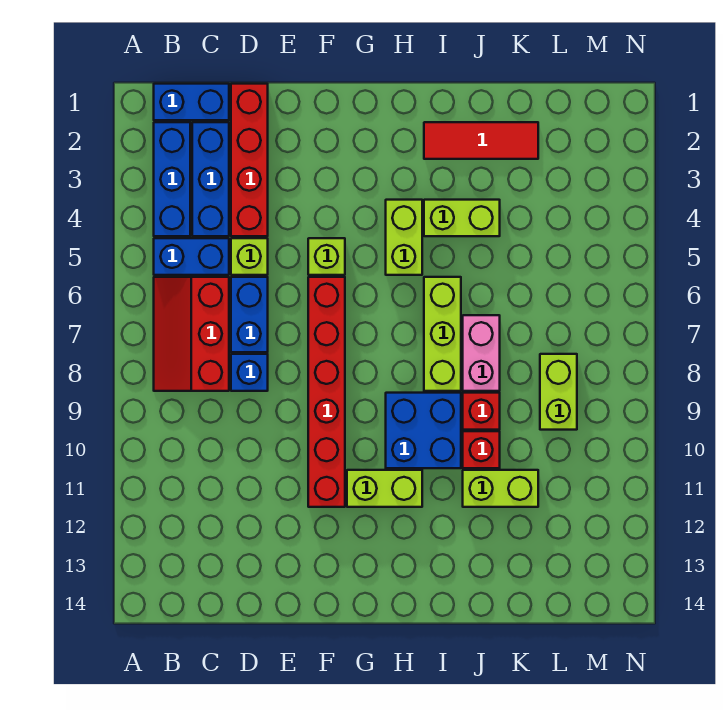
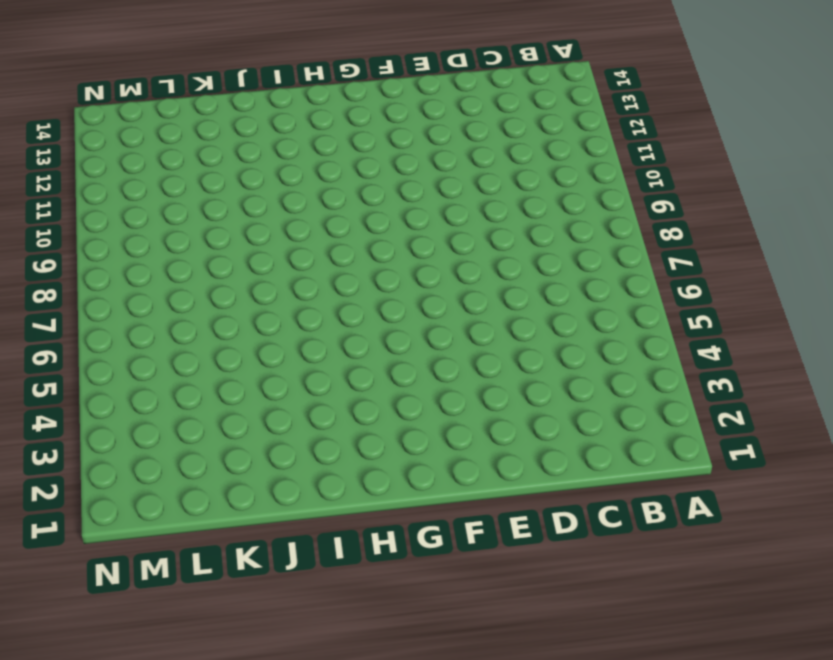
none -> blue 1x2 brick [154,84,229,120]
none -> blue 1x3 brick [154,122,190,236]
none -> blue 1x2 brick [154,238,229,275]

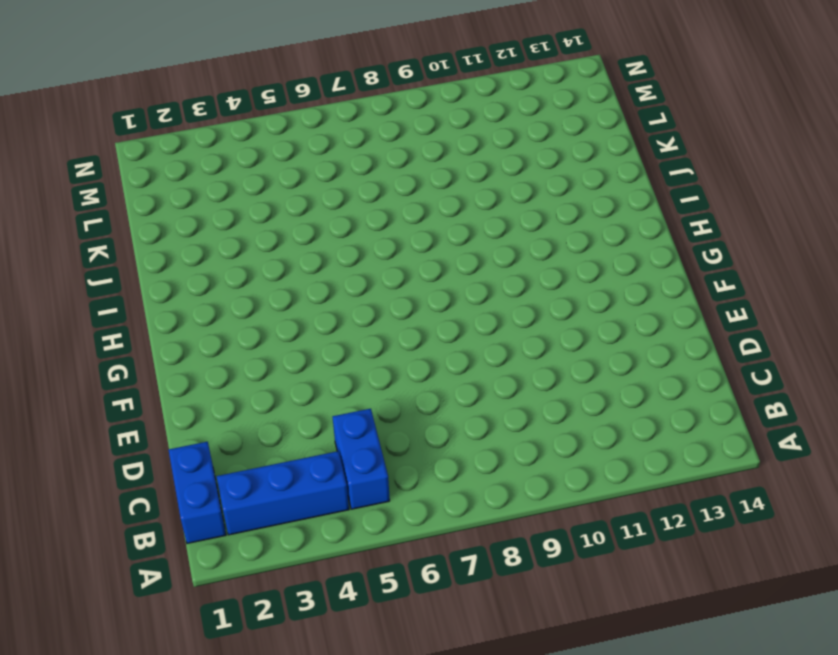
none -> red 2x3 slope [154,277,229,391]
none -> blue 1x3 brick [192,122,229,236]
none -> red 1x4 brick [231,84,268,236]

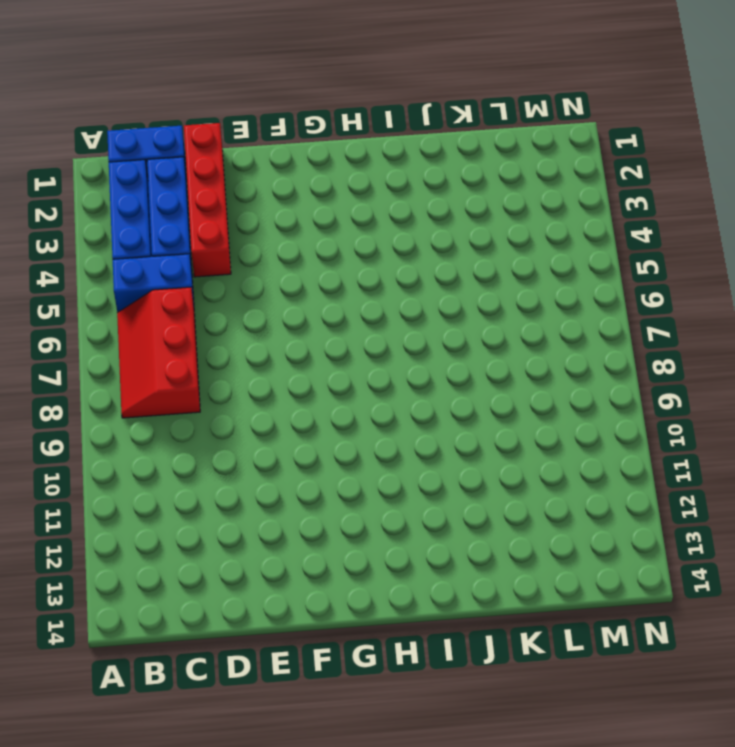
none -> lime 1x1 brick [231,238,268,275]
none -> blue 1x2 brick [231,277,268,352]
none -> blue 1x1 brick [231,354,268,391]

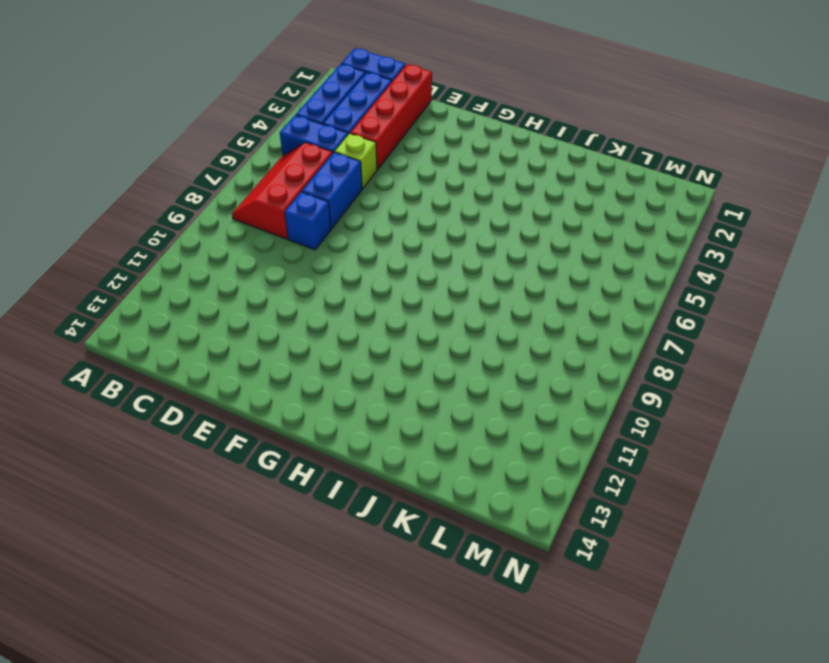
none -> lime 1x1 brick [308,238,345,275]
none -> red 1x6 brick [308,277,345,507]
none -> lime 1x2 brick [347,470,422,507]

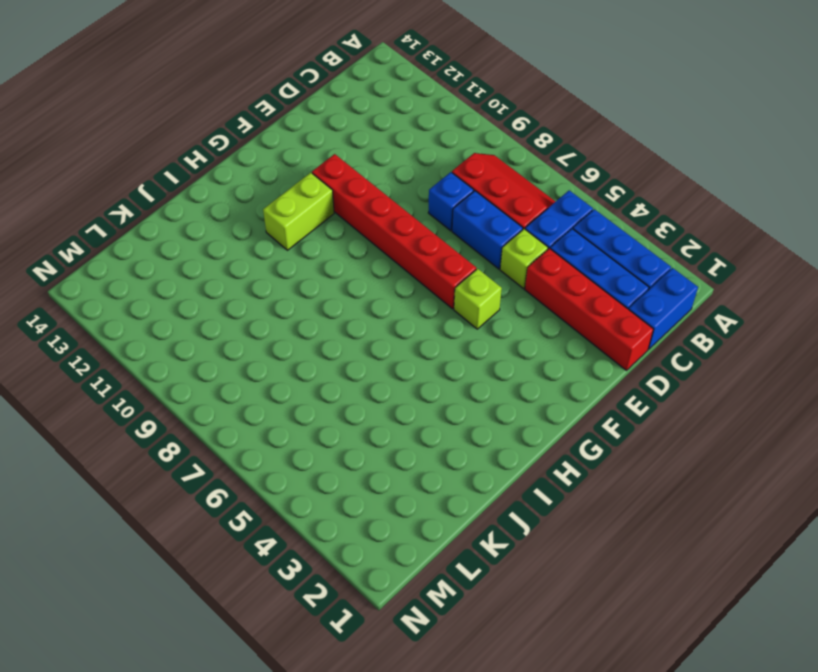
none -> lime 1x2 brick [386,200,422,275]
none -> blue 2x2 brick [386,393,461,468]
none -> red 1x3 tile [424,122,538,159]

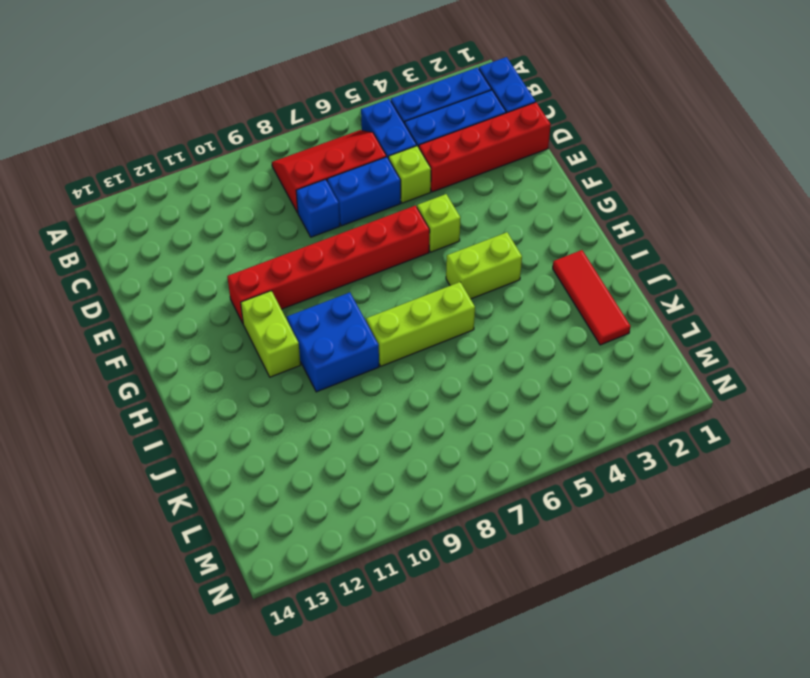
none -> lime 1x2 brick [424,200,500,236]
none -> pink 1x2 brick [463,315,500,391]
none -> red 1x1 brick [463,393,500,430]

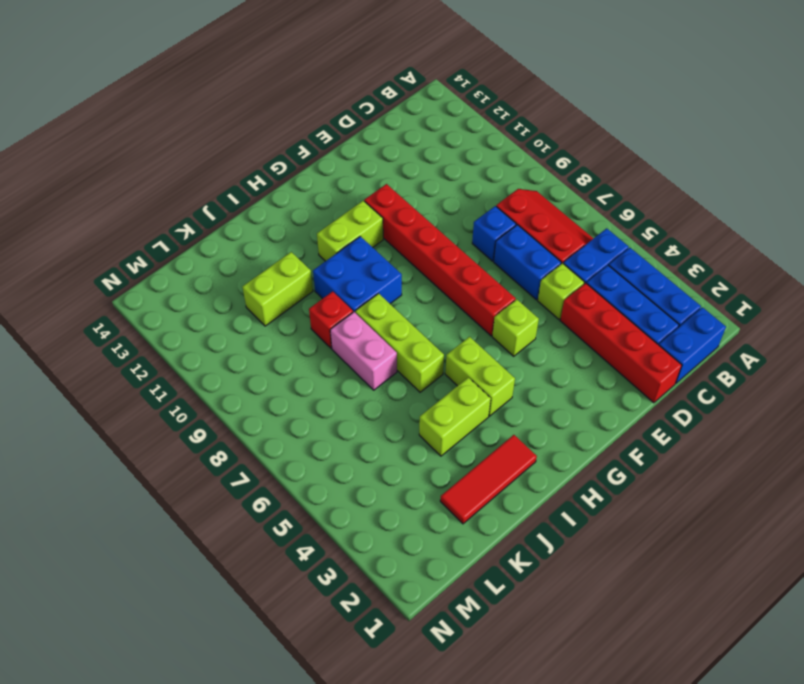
none -> red 1x1 brick [463,431,500,468]
none -> lime 1x2 brick [540,354,577,430]

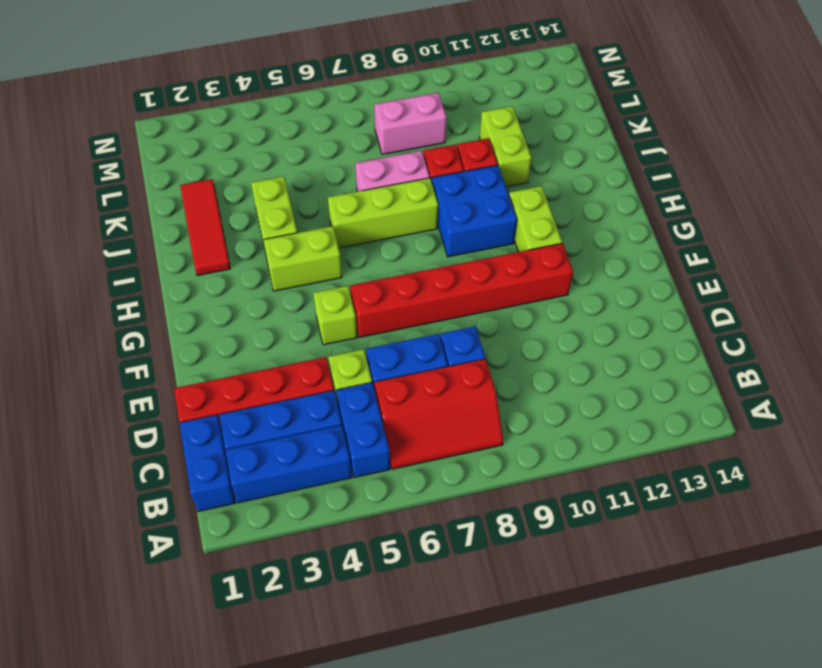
pink 1x2 brick [374,93,447,155] -> lime 1x2 brick [540,354,577,430]

